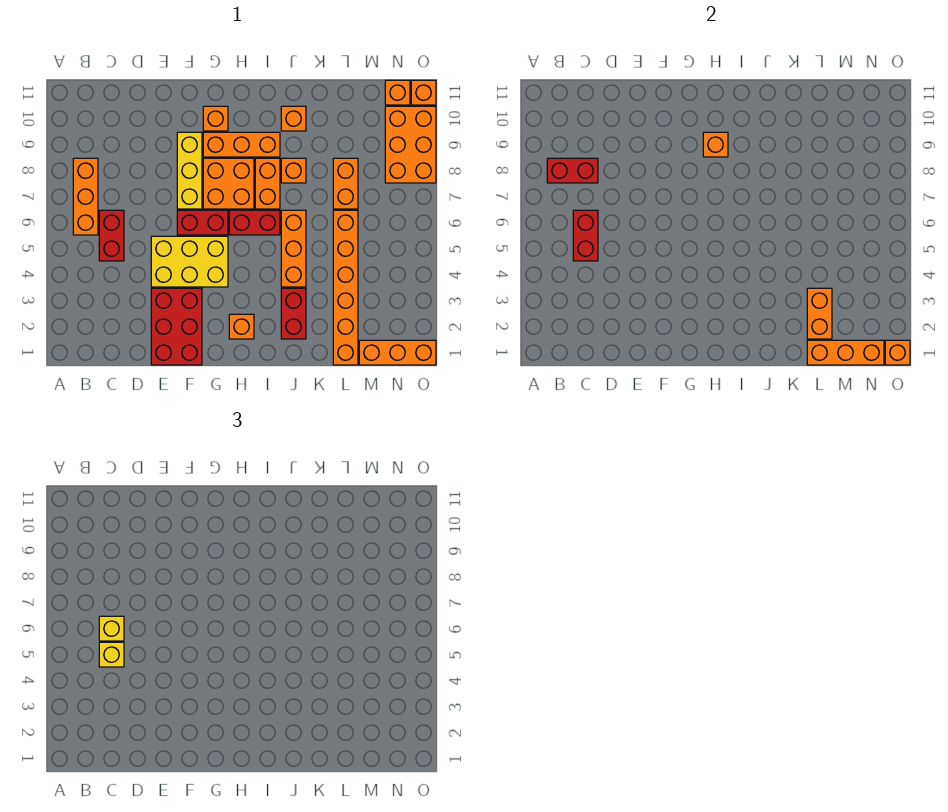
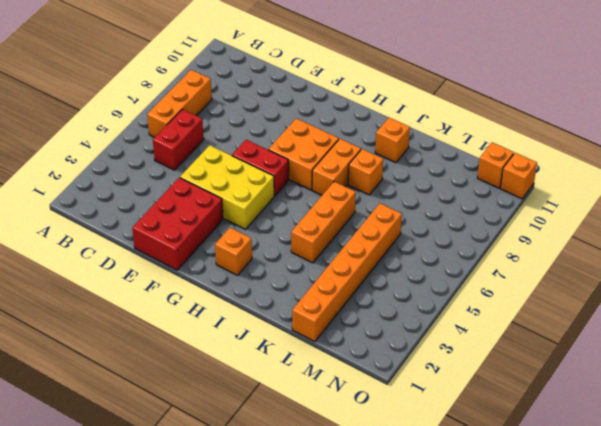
none -> yellow 1x3 brick [177,132,202,209]
none -> orange 1x3 brick [203,132,280,157]
none -> orange 1x1 brick [203,106,228,131]
none -> red 1x2 brick [229,210,280,235]

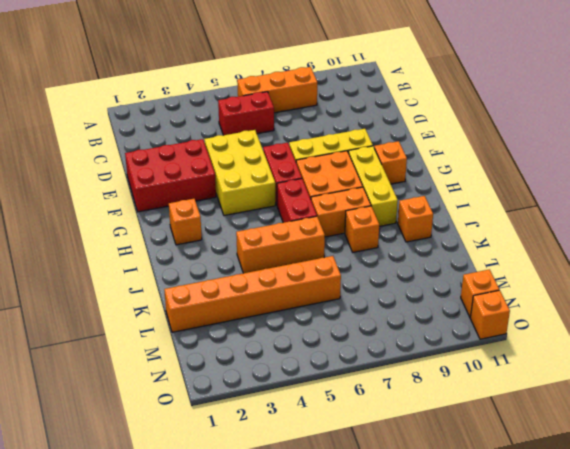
yellow 1x3 brick [348,146,398,226] -> orange 1x3 brick [203,132,280,157]
none -> red 1x2 brick [281,288,306,339]
none -> orange 1x2 brick [333,158,358,209]
none -> orange 1x3 brick [359,340,436,365]
none -> orange 2x3 brick [385,106,436,183]

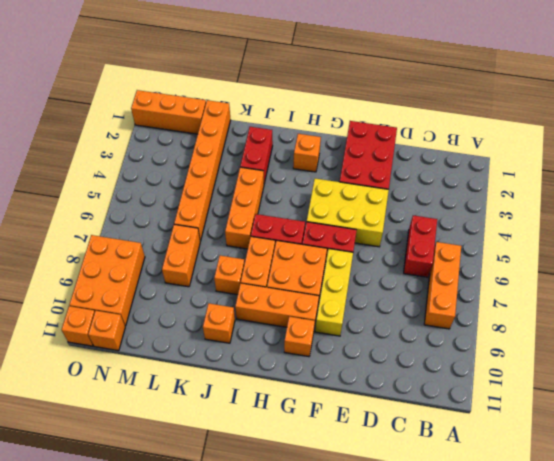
none -> red 1x2 brick [547,158,598,183]
none -> red 1x2 brick [573,210,598,261]
none -> orange 1x1 brick [703,132,728,157]
none -> orange 1x3 brick [807,340,884,365]

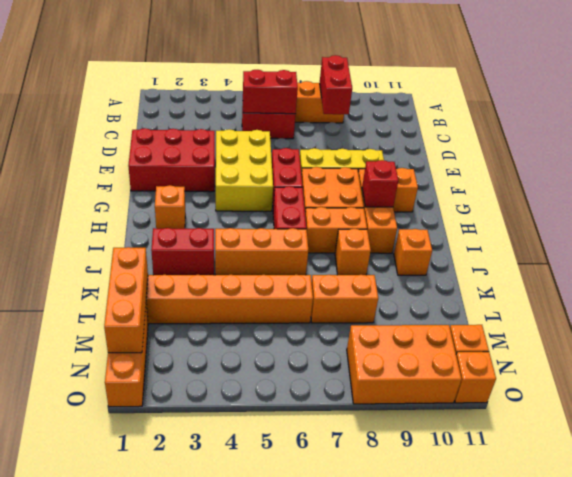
red 1x1 brick [362,160,398,207] -> orange 1x1 brick [703,132,728,157]
none -> orange 1x2 brick [807,288,832,339]
none -> orange 1x1 brick [885,340,910,365]
none -> yellow 1x1 brick [99,642,124,667]
none -> yellow 1x1 brick [99,616,124,641]

